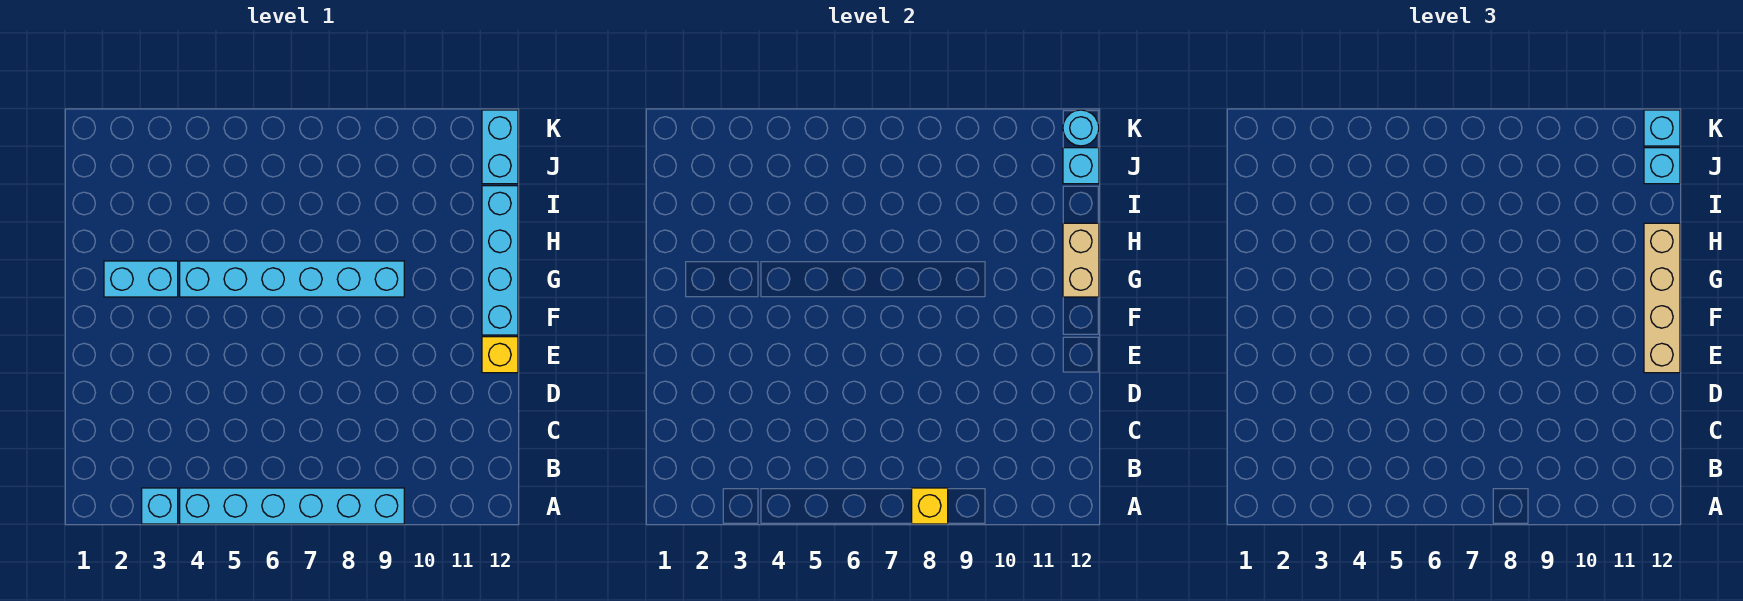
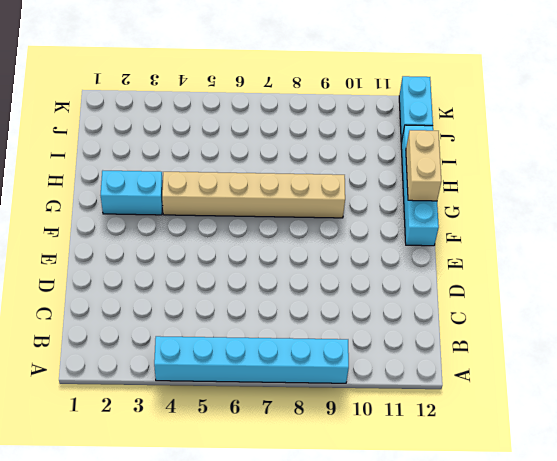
tan 1x6 brick [162,172,345,218] -> cyan 1x6 brick [180,261,404,297]
none -> cyan 1x1 brick [142,488,178,524]
none -> yellow 1x1 brick [482,337,518,373]
none -> yellow 1x1 brick [912,488,948,524]

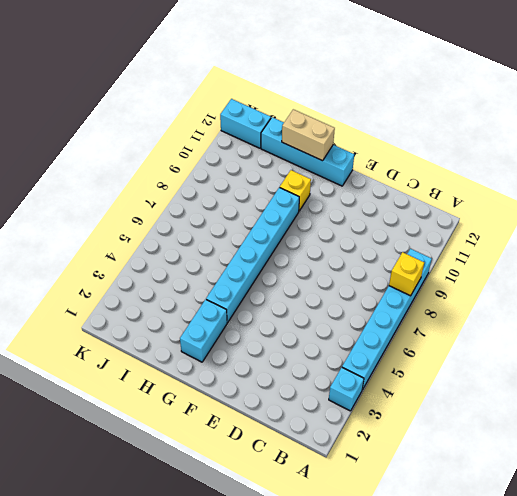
yellow 1x1 brick [280,170,311,211] -> yellow 1x1 brick moved to [482,337,518,373]
none -> cyan 1x1 brick [1063,148,1099,184]
none -> cyan 1x1 round brick [1063,110,1099,146]
none -> tan 1x4 brick [1644,223,1680,373]

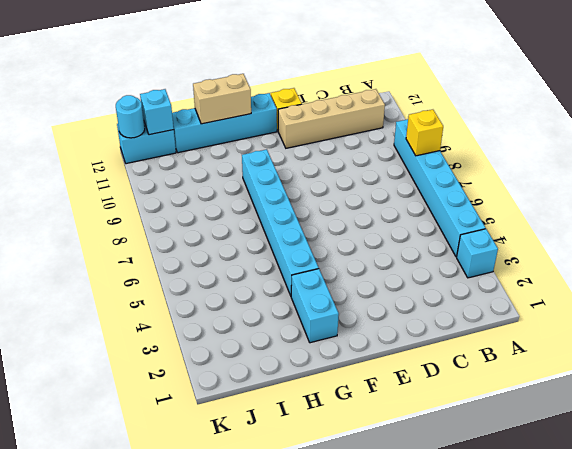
tan 1x4 brick [278,89,385,148] -> tan 1x4 brick moved to [1644,223,1680,373]
none -> cyan 1x1 brick [1644,148,1680,184]
none -> cyan 1x1 brick [1644,110,1680,146]

